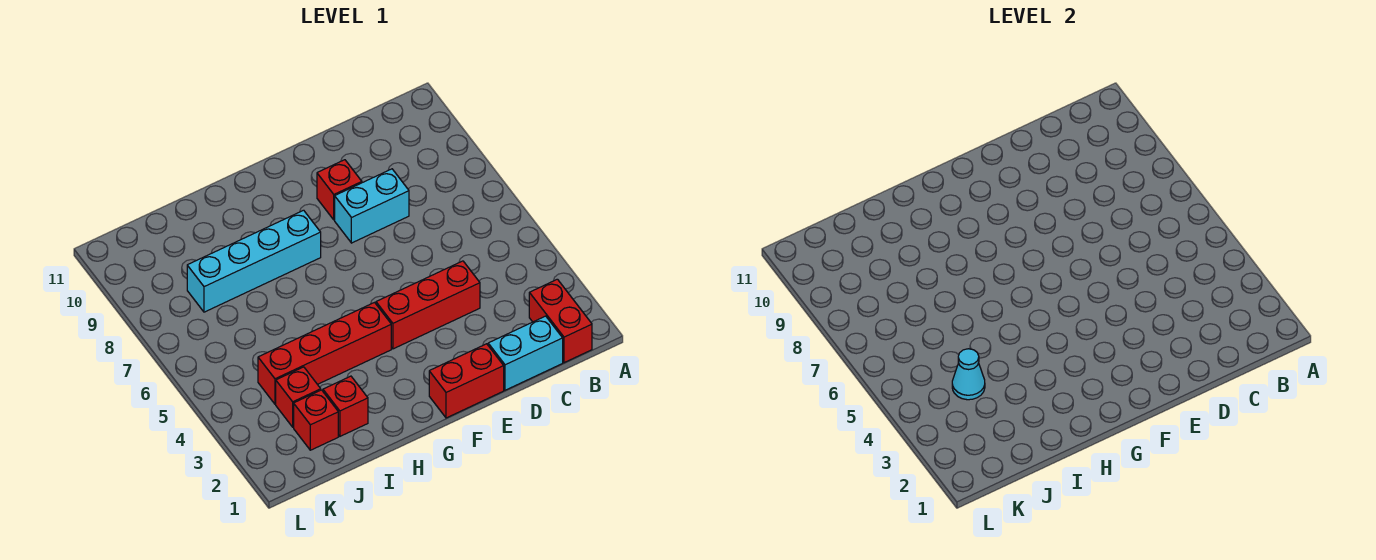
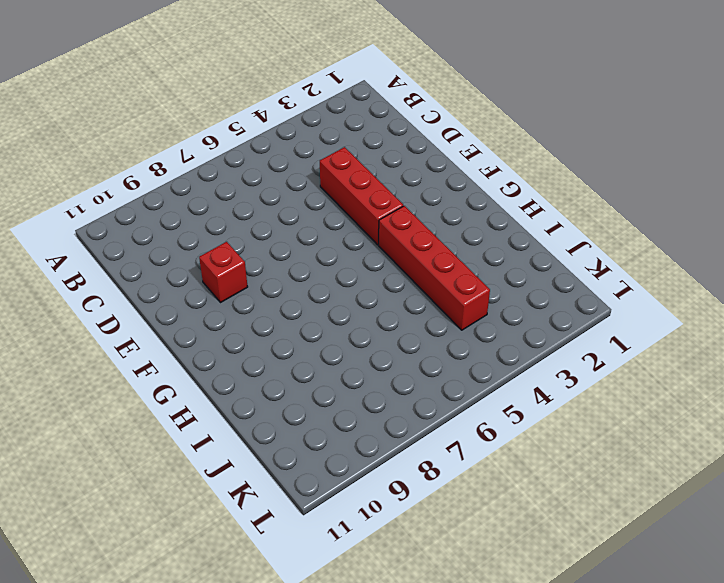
none -> red 1x2 brick [529,279,592,363]
none -> cyan 1x2 brick [488,316,563,390]
none -> cyan 1x2 brick [335,169,409,243]

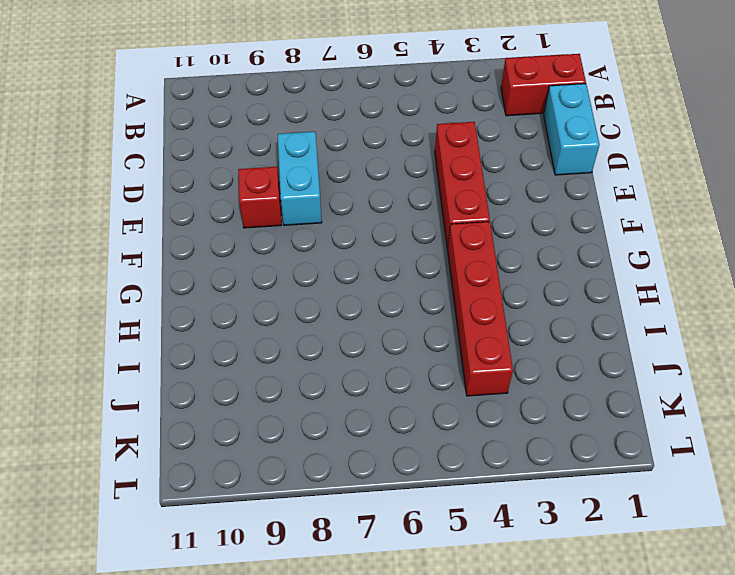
none -> red 1x2 brick [429,344,504,418]
none -> cyan 1x4 brick [187,210,321,312]
none -> red 1x1 brick [323,376,368,436]

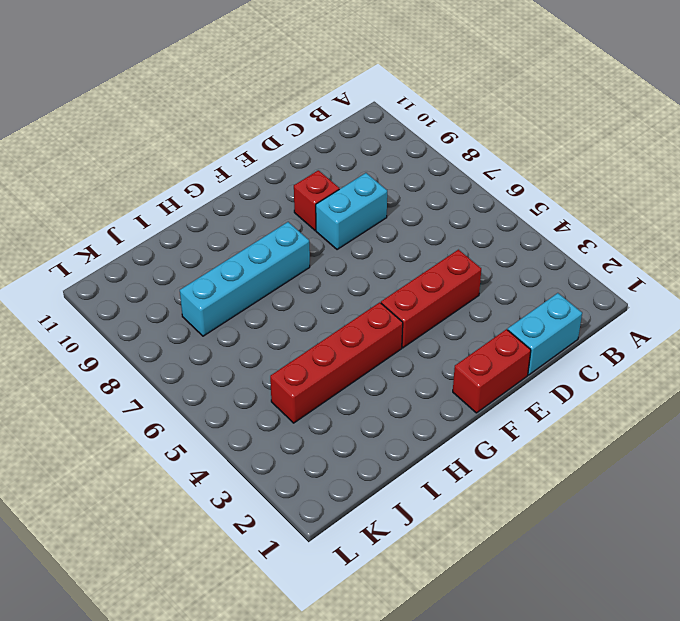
none -> red 1x2 brick [529,279,592,363]
none -> red 1x1 brick [323,376,368,436]
none -> red 1x1 brick [294,390,338,450]

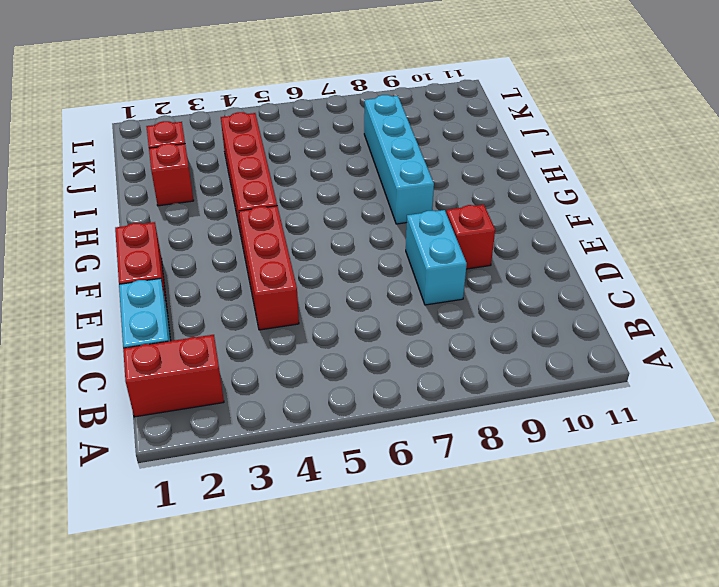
none -> red 1x1 brick [276,367,321,427]
none -> cyan 1x1 cone [952,349,985,400]

